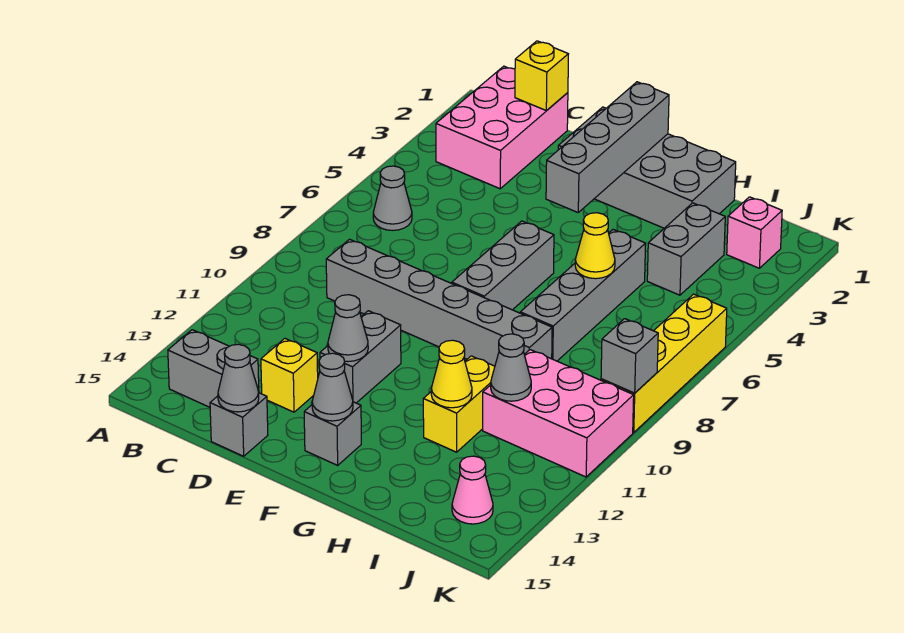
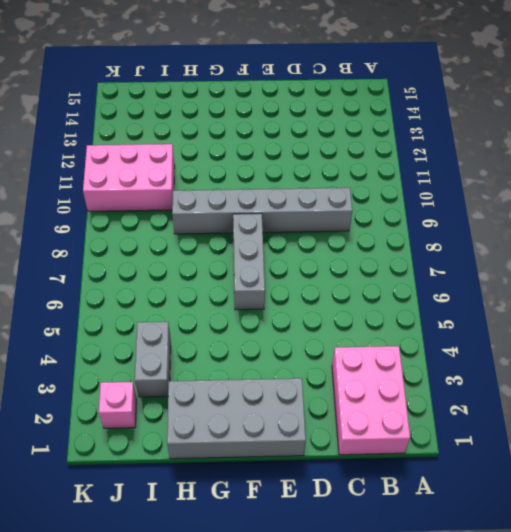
none -> grey 1x1 cone [373,166,412,230]
none -> grey 1x2 brick [168,330,259,407]
none -> yellow 1x1 brick [261,339,318,412]

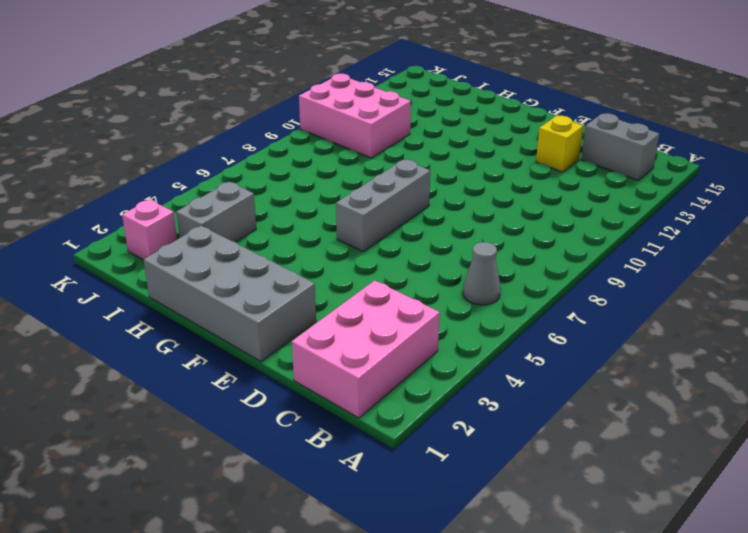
none -> grey 1x6 brick [326,239,552,366]
none -> grey 1x1 brick [210,393,268,456]
none -> grey 1x2 brick [320,311,401,403]

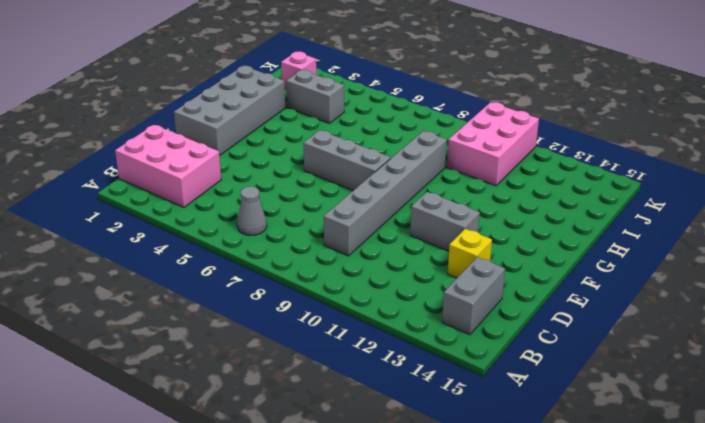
none -> grey 1x1 brick [210,393,268,456]
none -> grey 1x1 brick [304,402,361,465]
none -> grey 1x4 brick [520,230,646,361]

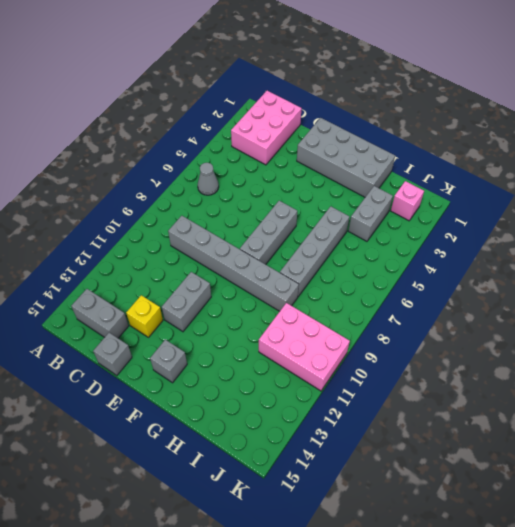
none -> yellow 1x2 brick [423,356,495,452]
none -> pink 1x1 cone [452,456,493,524]
none -> yellow 1x4 brick [601,294,727,432]

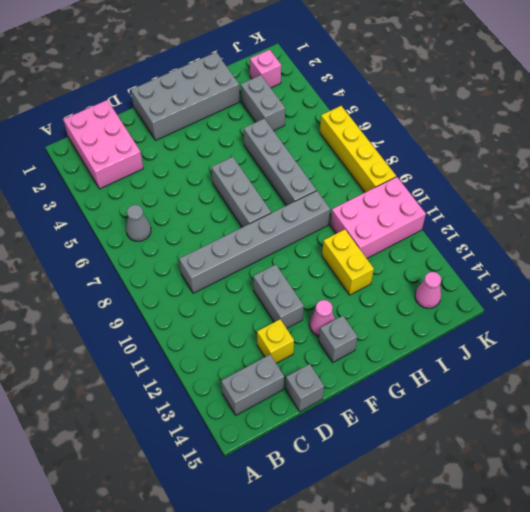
pink 1x1 cone [309,300,335,336] -> none
none -> yellow 1x1 brick [515,41,568,111]
none -> grey 1x1 cone [218,344,259,412]
none -> grey 1x1 cone [328,295,368,362]

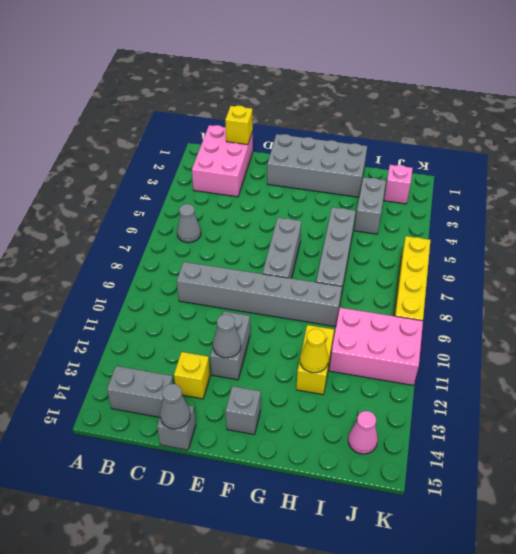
none -> grey 1x4 brick [546,82,669,212]
none -> grey 1x1 cone [312,353,353,421]
none -> yellow 1x1 cone [575,213,615,279]

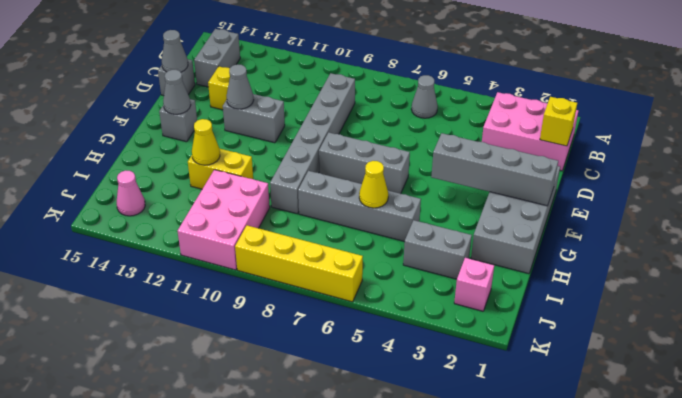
none -> grey 1x1 cone [491,334,531,401]
none -> grey 1x1 brick [601,319,658,393]

